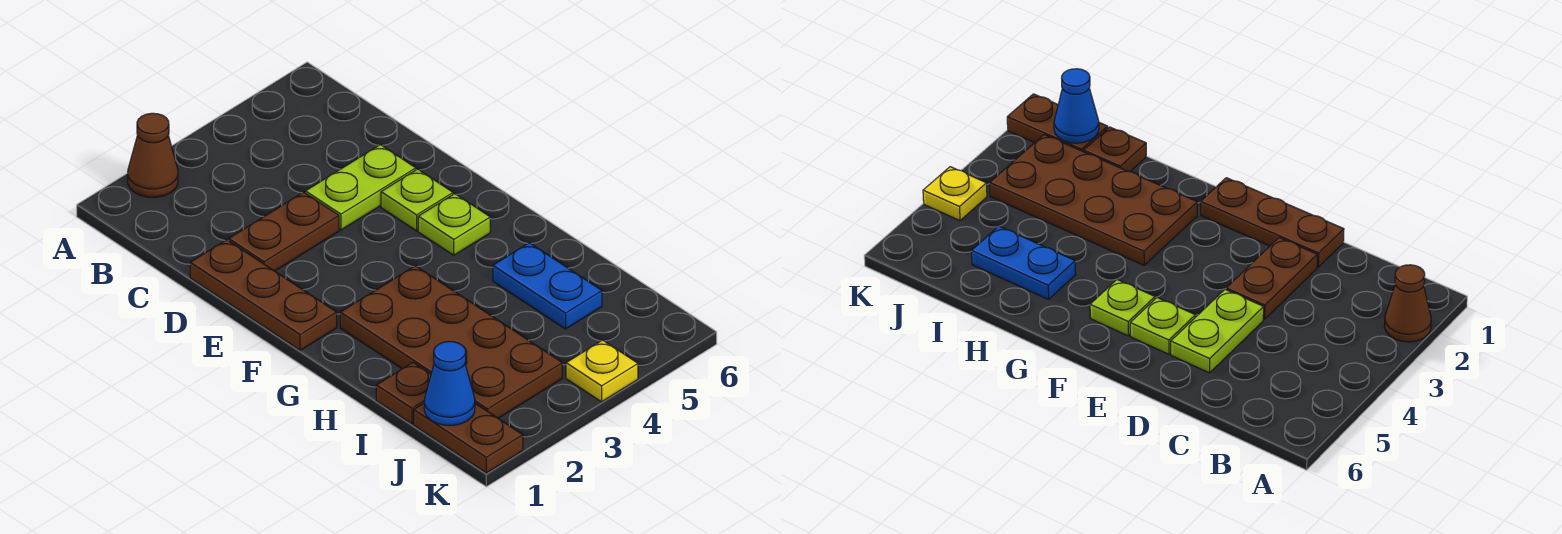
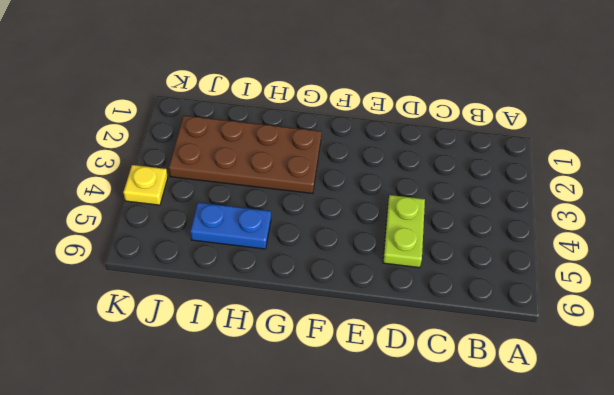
none -> brown 1x1 cone [128,113,178,197]
none -> brown 1x3 plate [190,240,337,350]
none -> brown 1x2 plate [229,192,339,271]

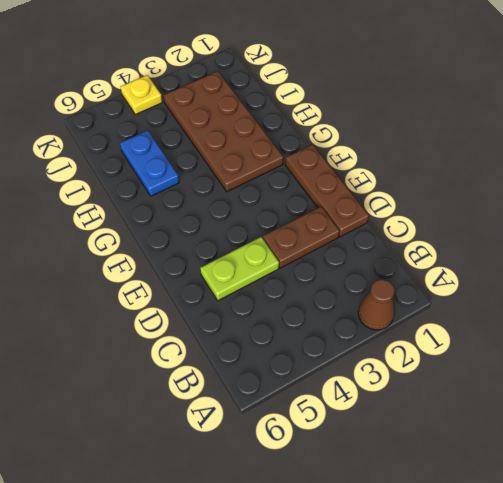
none -> lime 1x1 plate [381,169,453,231]
none -> lime 1x1 plate [418,194,490,255]
none -> brown 1x1 plate [376,363,431,424]

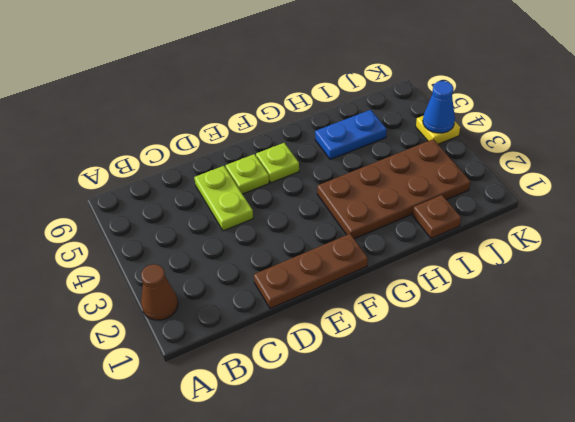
blue 1x1 cone [423,81,455,133] -> blue 1x1 cone moved to [424,342,475,425]
none -> brown 1x2 plate [229,192,339,271]
none -> brown 1x2 plate [414,403,523,473]

